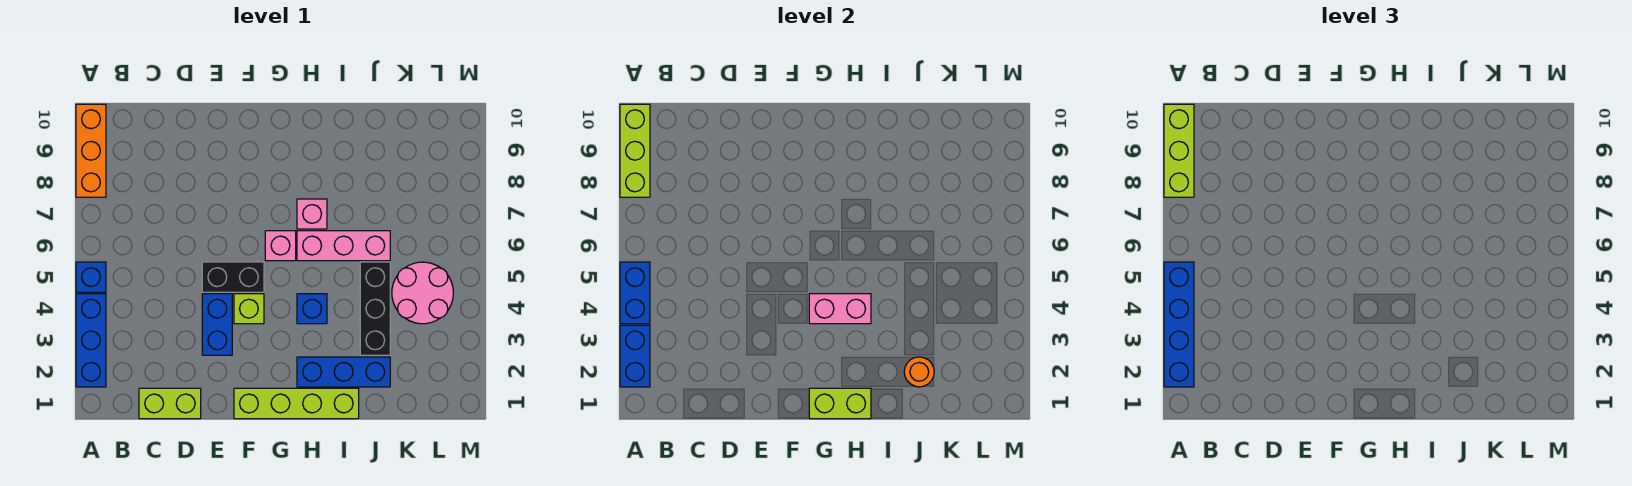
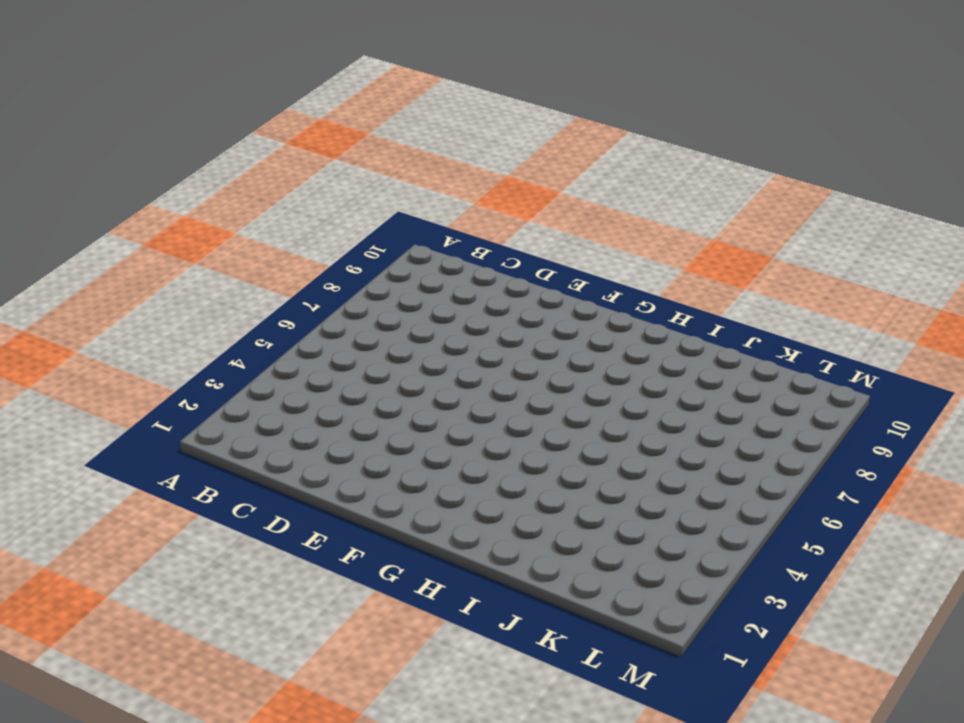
none -> blue 1x3 brick [76,294,106,387]
none -> blue 1x1 brick [76,262,106,292]
none -> orange 1x3 brick [76,104,106,197]

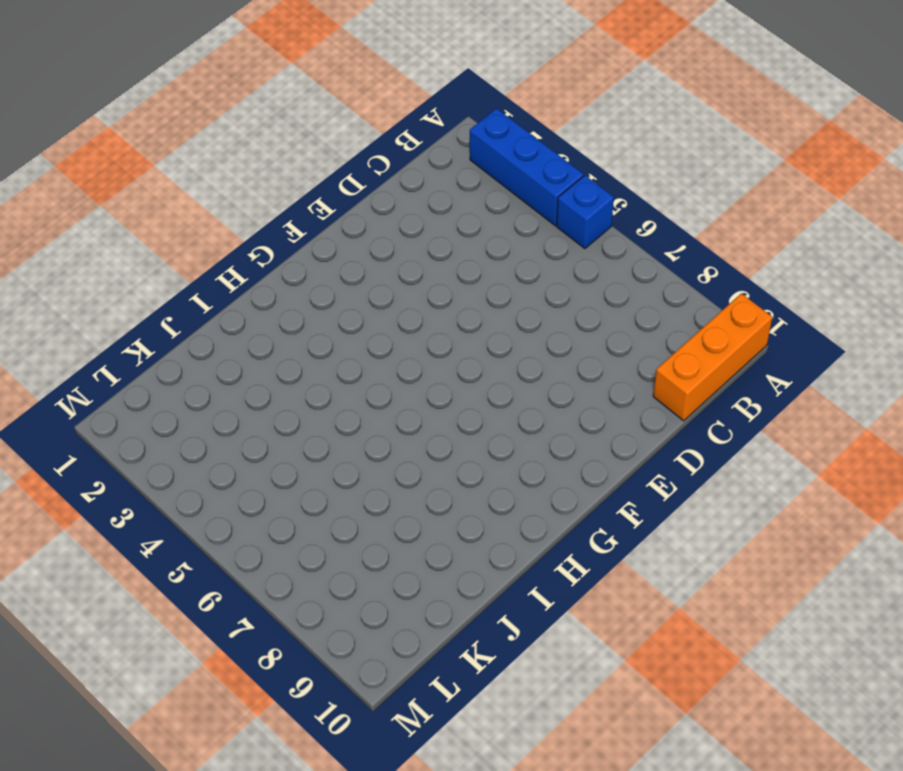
orange 1x3 brick [653,294,772,421] -> orange 1x3 brick turned to [76,104,106,197]
none -> lime 1x2 brick [139,388,201,419]
none -> blue 1x2 brick [202,294,232,355]
none -> black 1x2 brick [202,262,264,292]

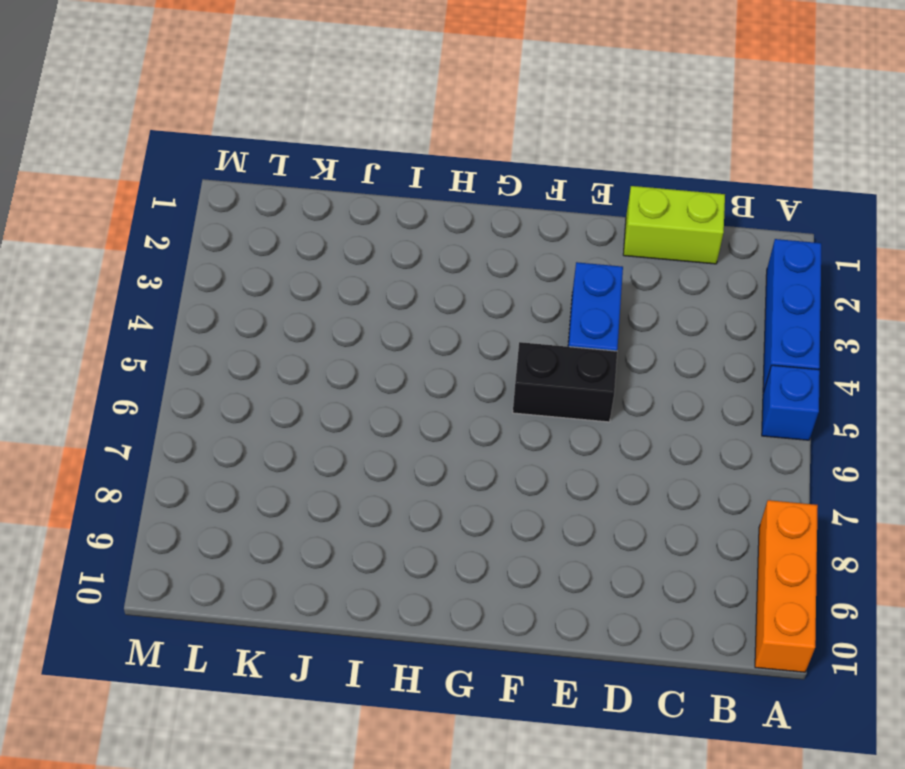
none -> lime 1x4 brick [234,388,359,419]
none -> lime 1x1 brick [234,294,264,324]
none -> pink 1x1 brick [265,231,296,261]

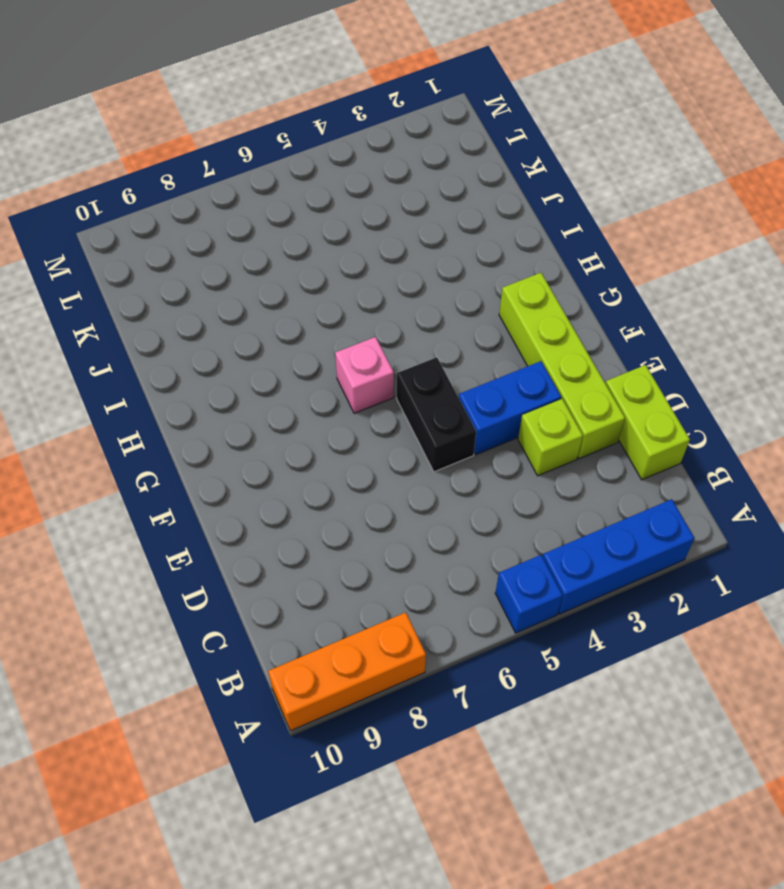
lime 1x4 brick [499,273,625,459] -> lime 1x4 brick moved to [234,388,359,419]
lime 1x1 brick [518,399,583,476] -> lime 1x1 brick moved to [234,294,264,324]
none -> blue 1x3 brick [297,357,390,387]
none -> blue 1x1 brick [297,294,327,324]
none -> pink 1x3 brick [297,231,390,261]

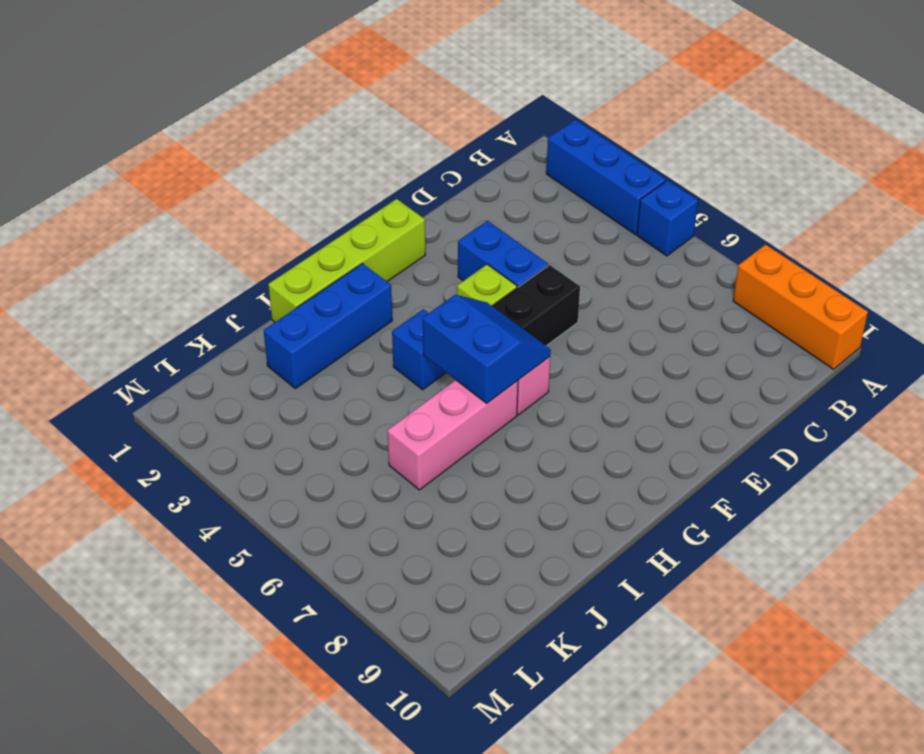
blue 2x2 slope [423,295,551,403] -> none
none -> lime 1x2 brick [139,388,201,419]
none -> pink 1x1 brick [297,199,327,229]
none -> black 1x3 brick [360,262,390,355]

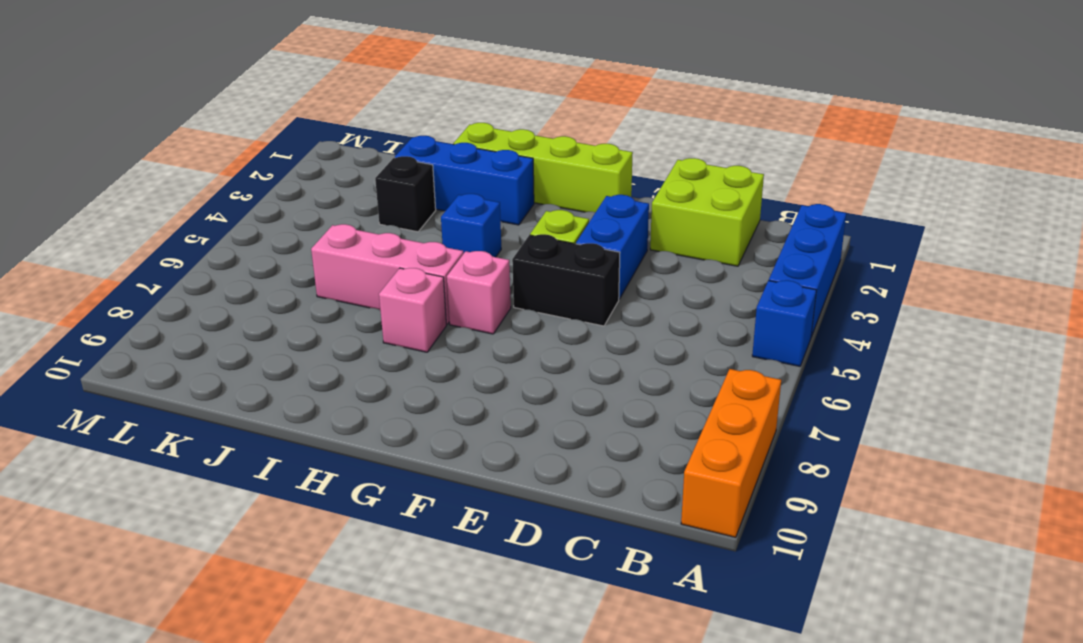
lime 2x2 brick [650,158,764,266] -> lime 1x2 brick [139,388,201,419]
black 1x1 brick [375,156,436,232] -> black 1x3 brick [360,262,390,355]
none -> pink 2x2 round brick [392,262,453,324]
none -> blue 1x2 brick [620,325,650,387]
none -> blue 1x2 brick [620,262,650,324]

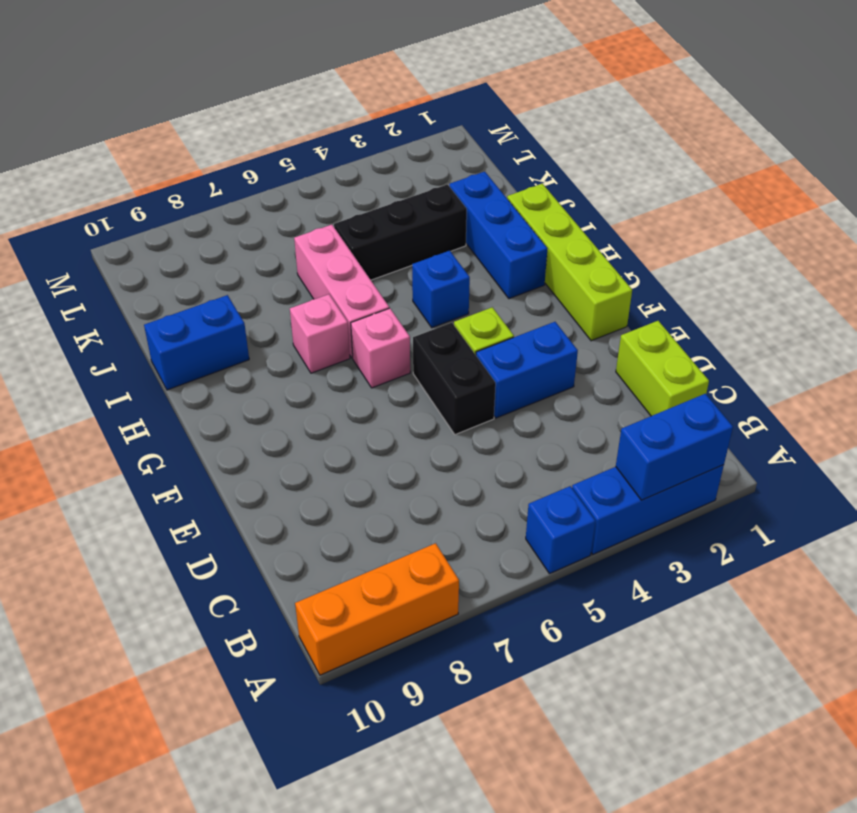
blue 1x2 brick [144,295,249,390] -> blue 1x2 brick moved to [620,262,650,324]
none -> pink 2x2 round brick [392,262,453,324]
none -> lime 1x3 brick [620,104,650,197]
none -> lime 1x2 brick [809,388,871,419]

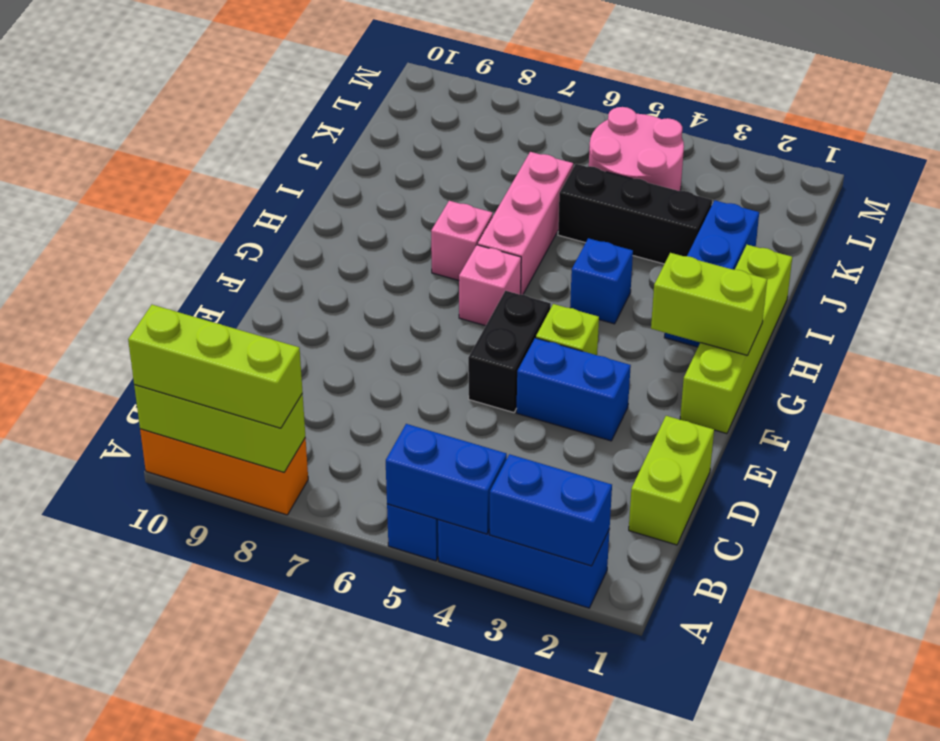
lime 1x2 brick [651,253,767,356] -> lime 1x2 brick turned to [809,388,871,419]
none -> pink 1x2 brick [809,294,871,324]
none -> orange 1x1 round brick [904,357,934,387]
none -> blue 1x4 brick [1164,262,1194,387]

